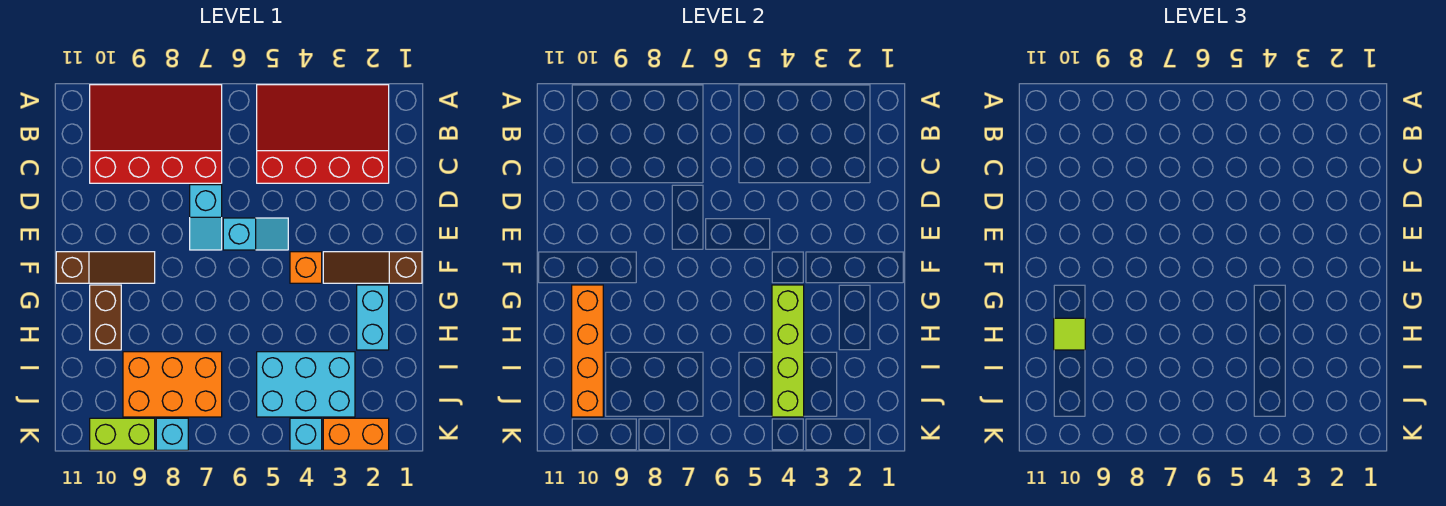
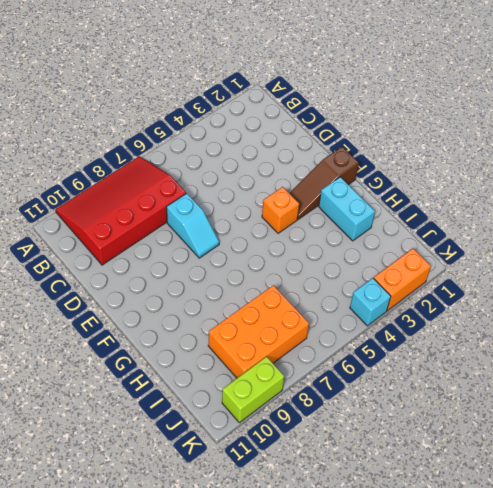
none -> red 3x4 slope [257,85,389,183]
none -> cyan 1x2 slope [223,218,288,250]
none -> brown 1x3 slope [56,252,155,283]

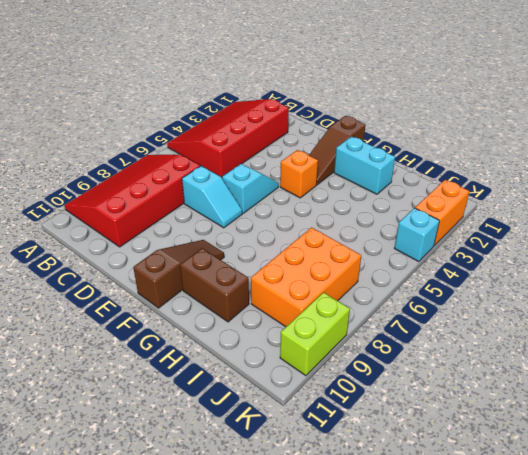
none -> cyan 2x3 brick [257,352,355,417]
none -> cyan 1x1 brick [156,418,188,450]
none -> lime 1x4 brick [772,285,804,417]

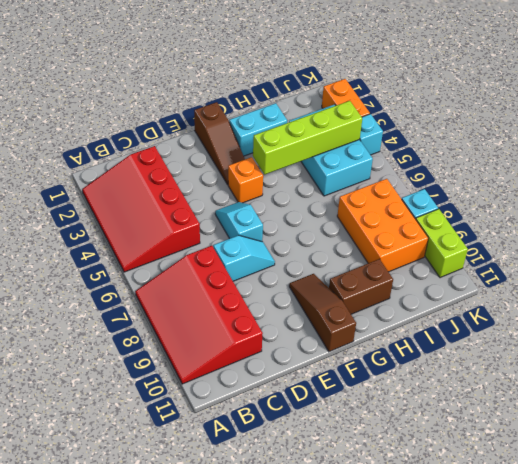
none -> orange 1x4 brick [572,285,603,417]
none -> lime 1x1 tile [1054,318,1085,350]

